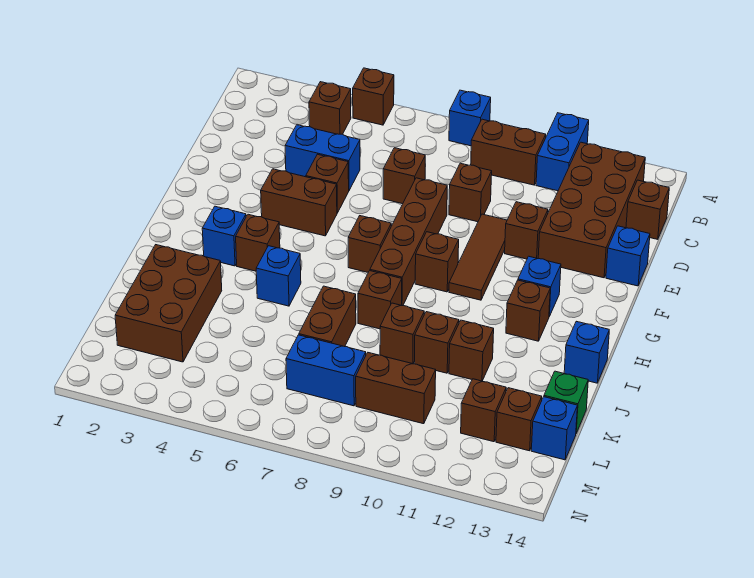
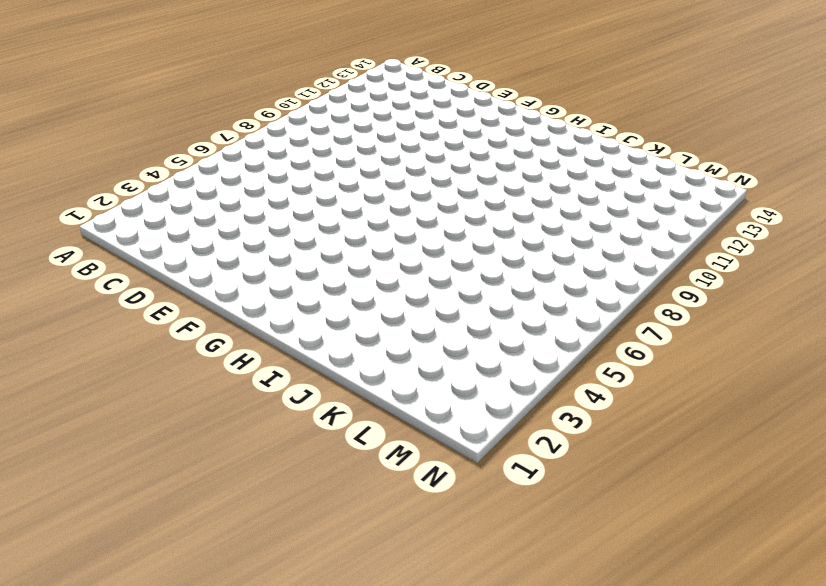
none -> brown 1x1 brick [353,68,394,125]
none -> blue 1x1 brick [449,90,491,146]
none -> blue 1x2 brick [536,113,589,191]
none -> brown 1x1 brick [309,82,351,134]

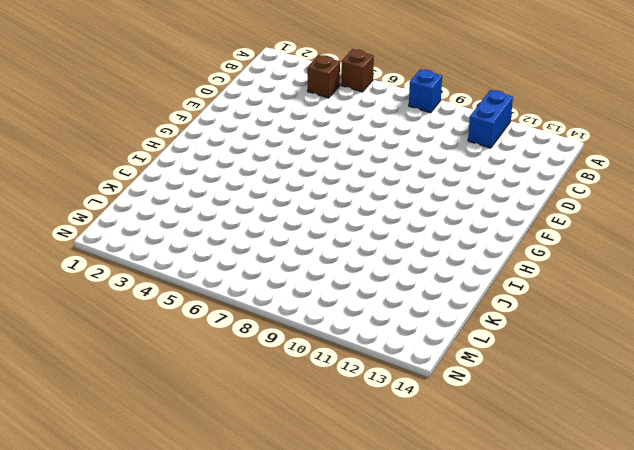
none -> brown 1x2 brick [471,119,546,185]
none -> brown 2x4 brick [538,142,645,278]
none -> brown 1x1 brick [626,180,669,239]
none -> blue 1x2 brick [285,125,360,190]

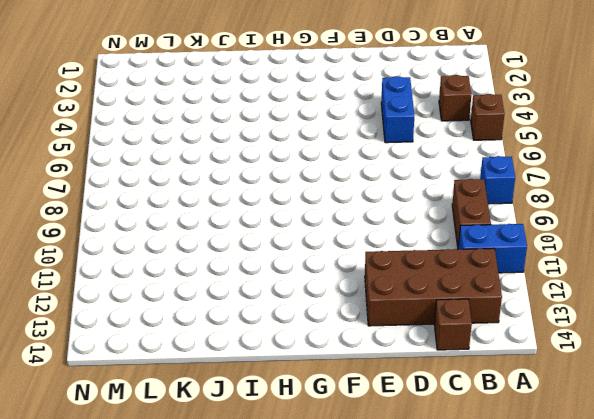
none -> brown 1x1 brick [383,148,425,204]
none -> brown 1x1 brick [449,163,492,222]
none -> brown 1x1 brick [306,154,349,213]
none -> brown 1x4 brick [370,178,447,306]

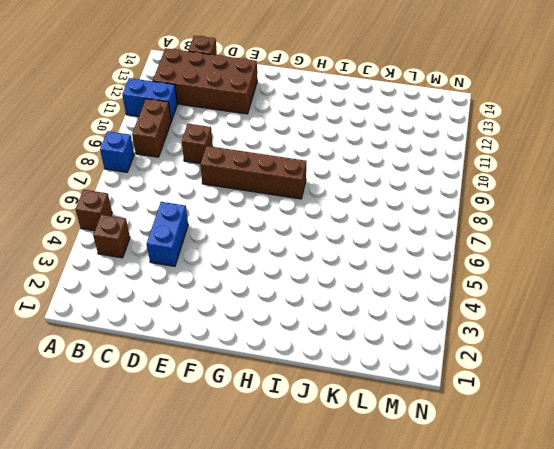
none -> brown 1x1 brick [383,148,425,204]
none -> brown 1x1 brick [306,154,349,213]
none -> brown 1x3 tile [449,214,507,300]
none -> brown 1x1 brick [505,202,548,259]

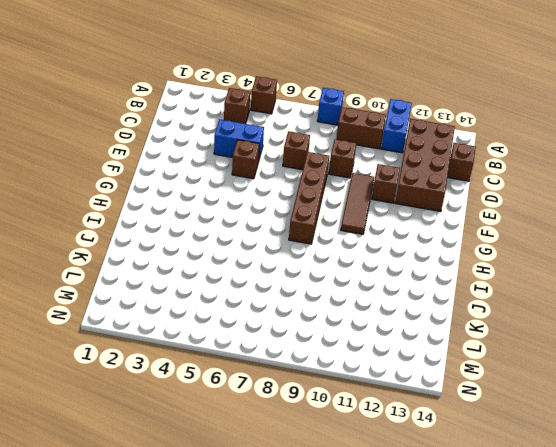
none -> blue 1x1 brick [606,226,650,286]
none -> brown 1x2 brick [261,169,337,236]
none -> brown 1x1 brick [348,216,391,272]
none -> brown 1x1 brick [415,232,459,292]

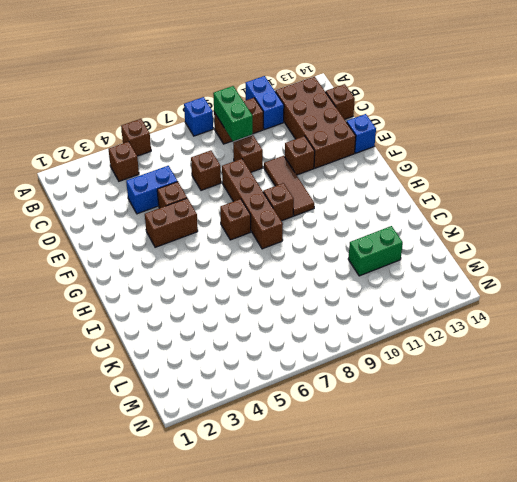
green 1x2 brick [213,86,253,141] -> none
green 1x2 brick [348,226,403,276] -> none
none -> blue 1x1 brick [518,256,561,316]
none -> blue 1x1 brick [202,206,246,266]
none -> brown 1x1 brick [236,214,280,271]
none -> brown 1x1 brick [506,280,550,341]

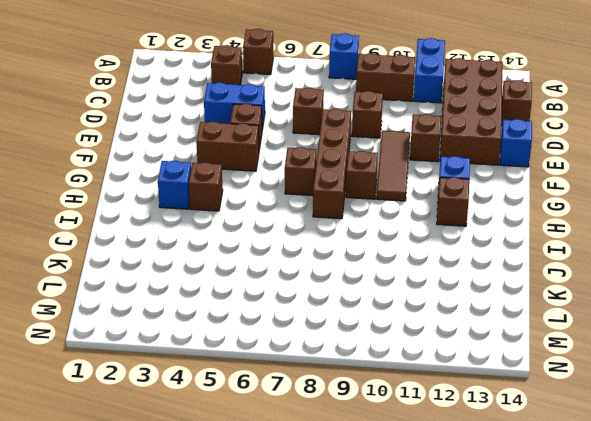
none -> blue 1x1 brick [256,246,301,306]
none -> brown 1x1 brick [358,271,402,329]
none -> blue 1x1 brick [564,321,609,383]
none -> brown 2x3 brick [115,245,222,362]

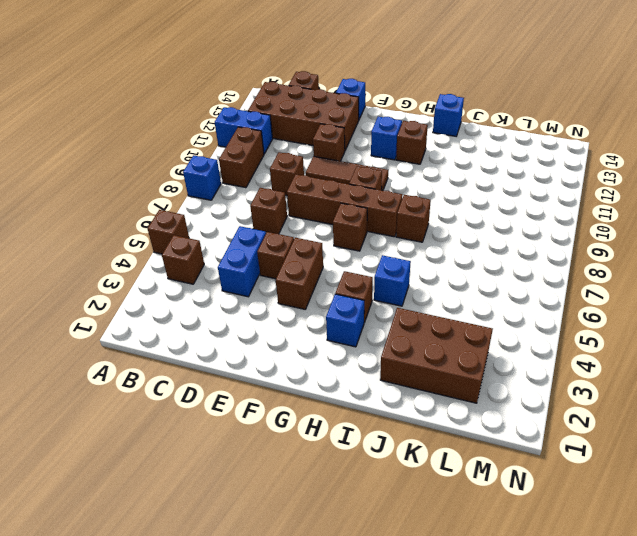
none -> brown 1x2 brick [299,286,356,347]
none -> brown 1x1 brick [380,303,424,364]
none -> brown 1x1 brick [414,312,459,373]
none -> brown 1x1 brick [449,320,494,381]

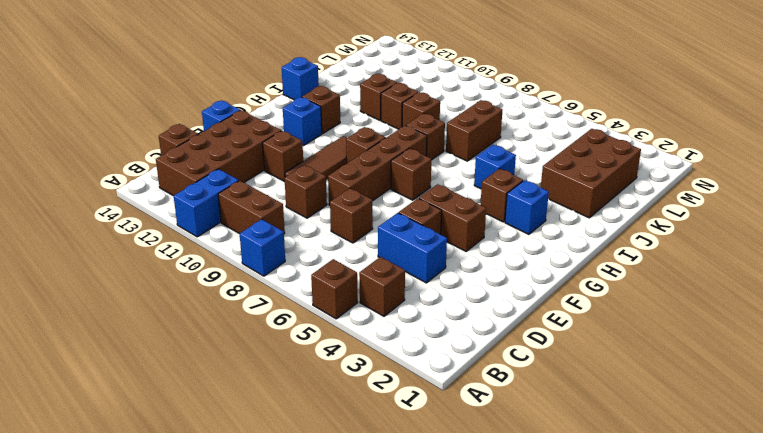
none -> green 1x1 brick [544,371,588,433]
none -> blue 1x2 brick [286,335,366,406]
none -> brown 1x2 brick [356,353,436,424]
none -> brown 1x1 brick [461,379,506,442]

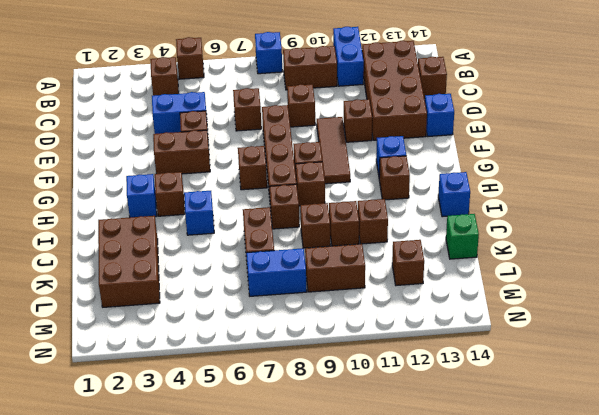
brown 1x1 brick [296,162,325,206] -> brown 1x1 brick moved to [496,388,542,451]
none -> blue 1x1 brick [531,397,577,460]

